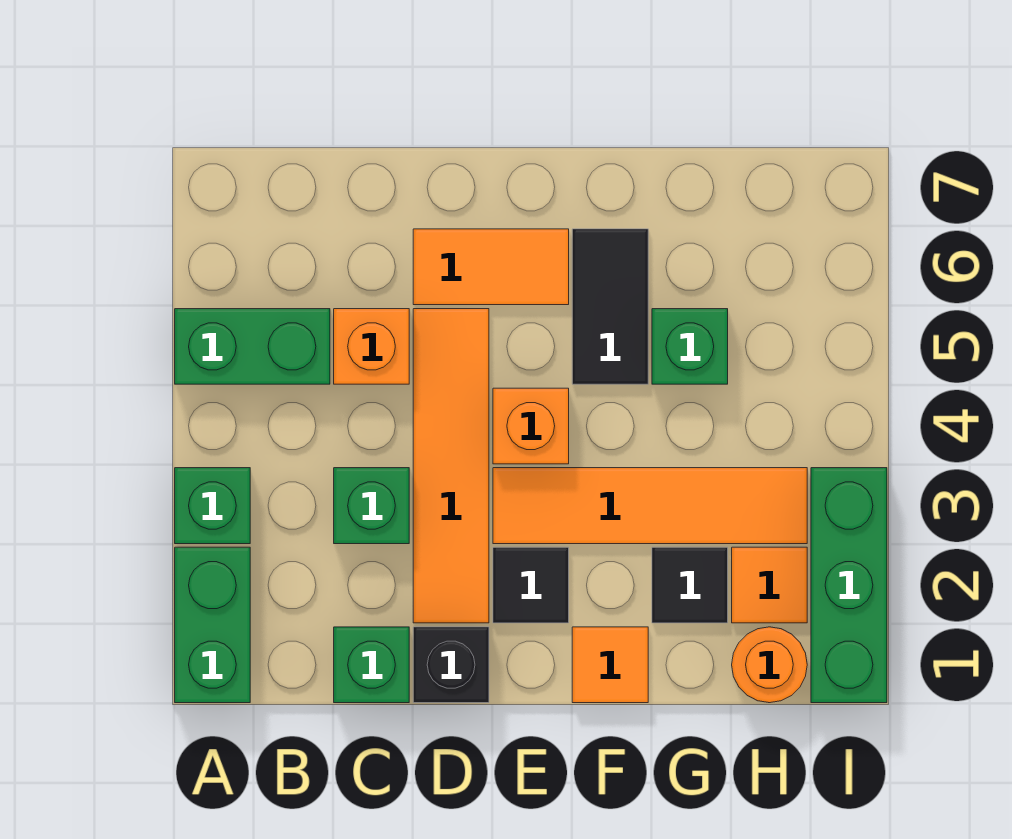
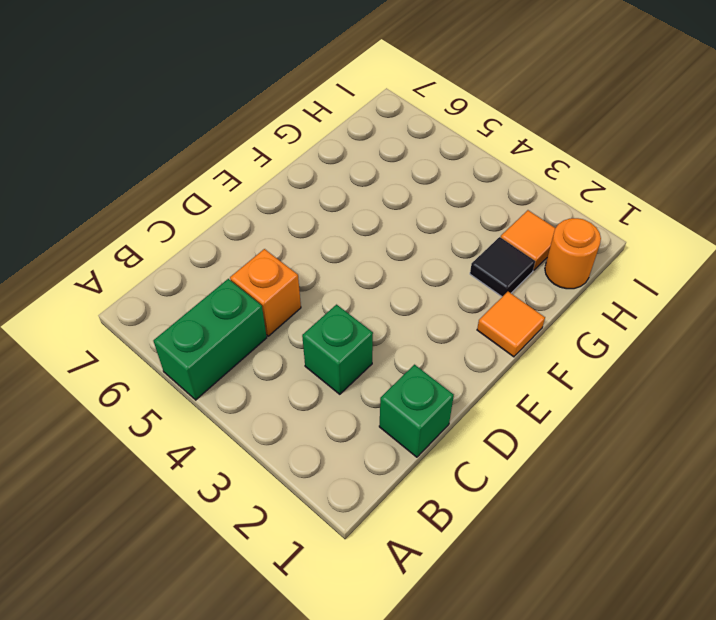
none -> green 1x2 brick [175,547,250,703]
none -> green 1x1 brick [175,468,250,544]
none -> black 1x1 brick [413,627,489,703]

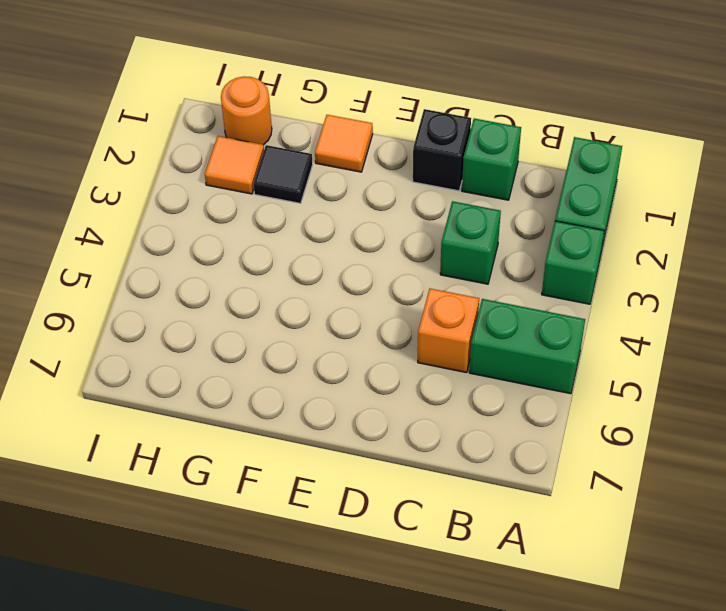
none -> orange 1x4 tile [413,309,489,623]
none -> orange 1x2 tile [413,229,569,305]
none -> black 1x1 tile [493,547,569,623]

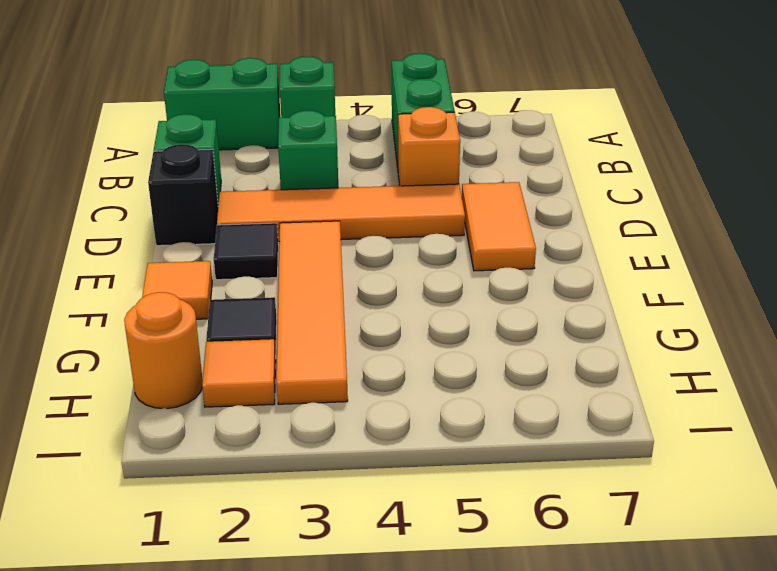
none -> orange 1x1 brick [493,388,569,464]
none -> black 1x2 tile [572,229,648,384]
none -> green 1x1 brick [652,309,728,384]

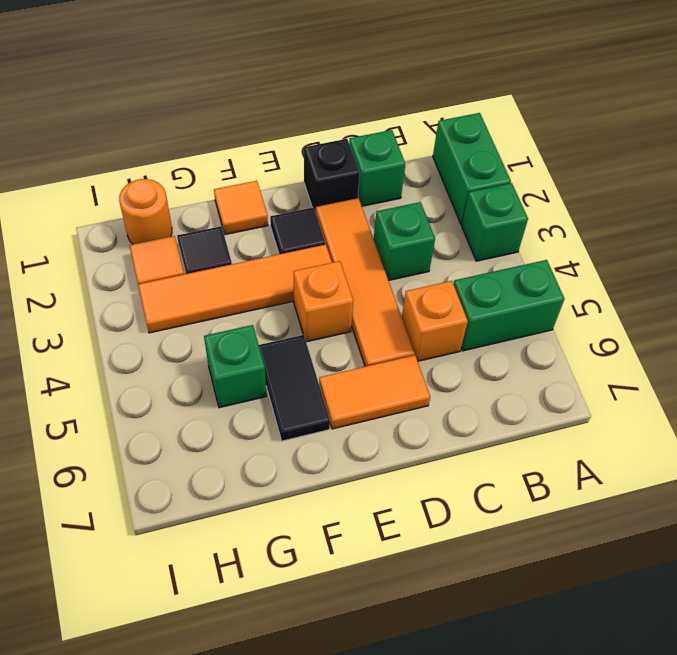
none -> green 1x3 brick [811,468,887,703]

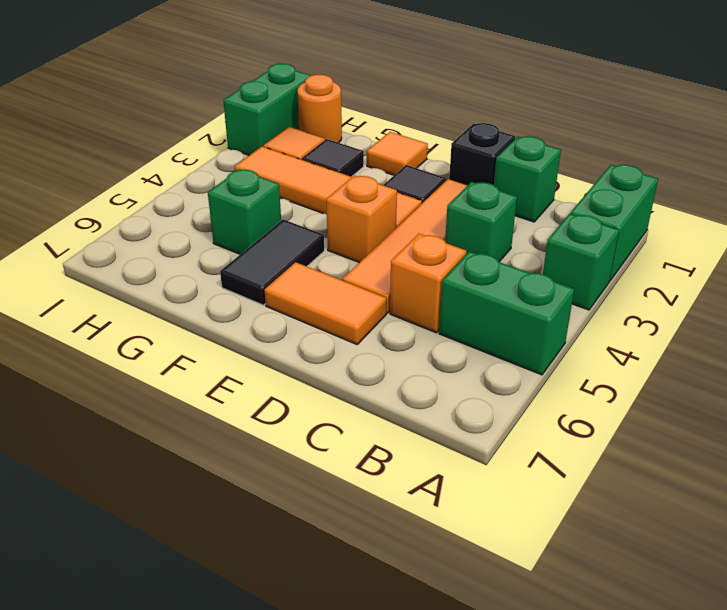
green 1x2 brick [223,64,311,155] -> green 1x3 brick [811,468,887,703]

